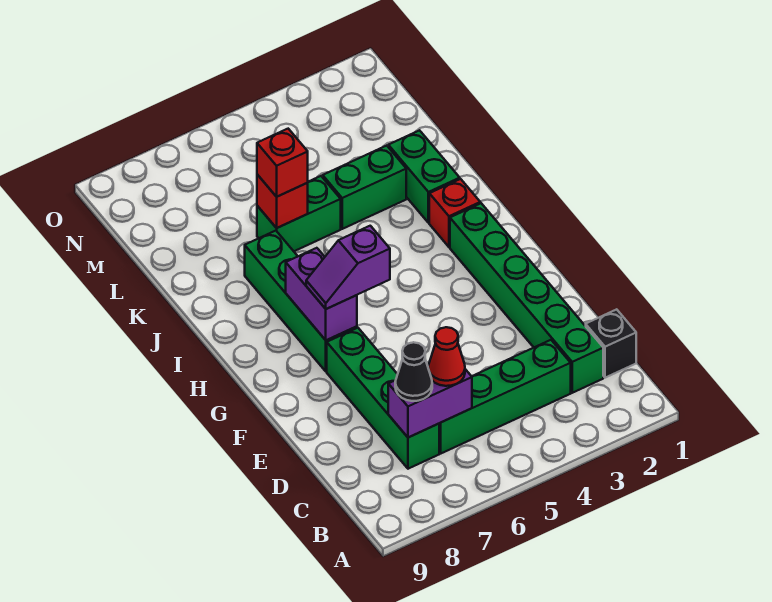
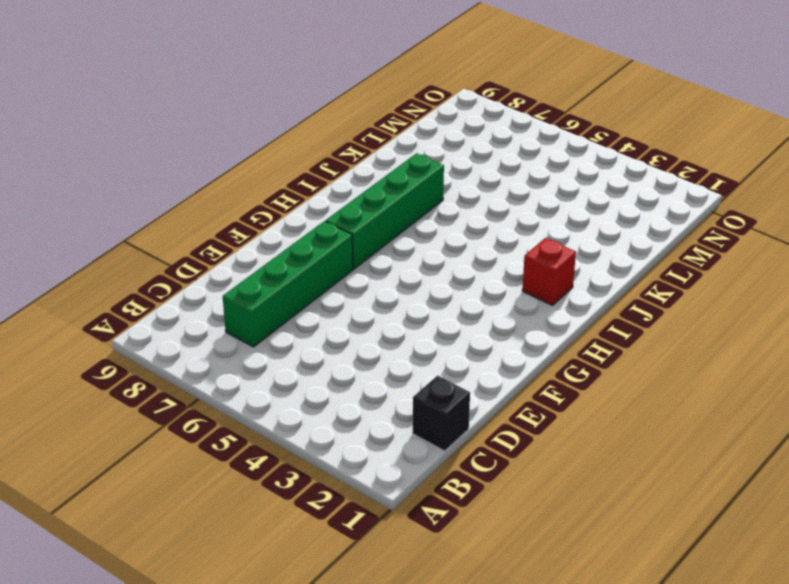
none -> green 1x6 brick [450,203,603,393]
none -> green 1x4 brick [439,340,571,453]
none -> green 1x2 brick [388,130,460,223]

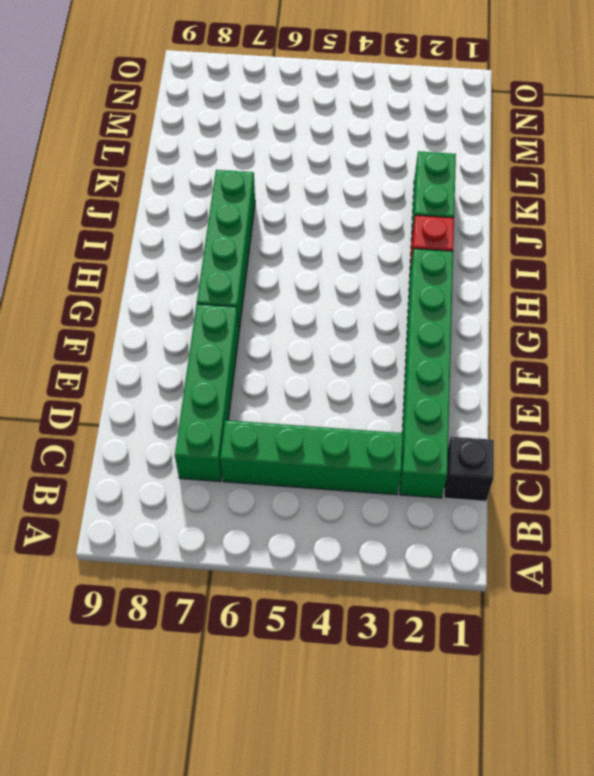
none -> green 1x2 brick [323,146,406,229]
none -> green 1x2 brick [257,176,341,251]
none -> purple 1x2 brick [388,369,472,438]

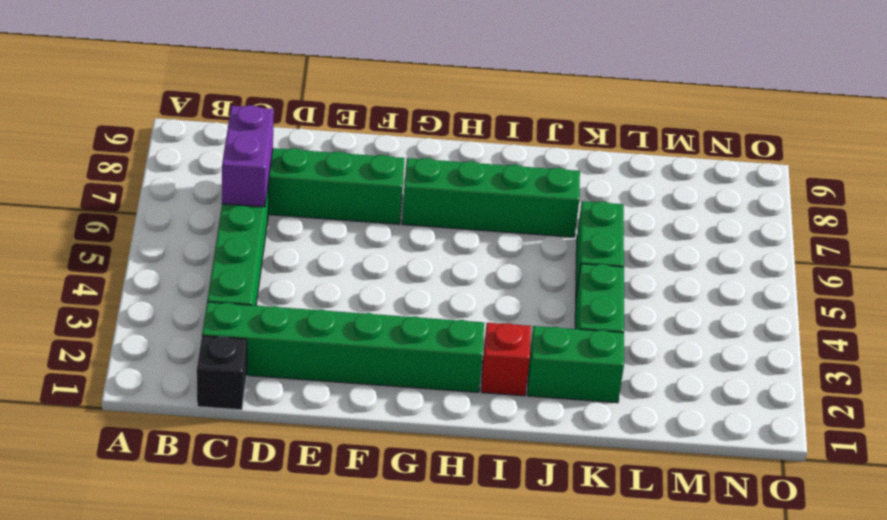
none -> purple 1x2 brick [286,248,357,340]
none -> red 1x1 brick [257,174,308,228]
none -> red 1x1 cone [428,327,465,386]

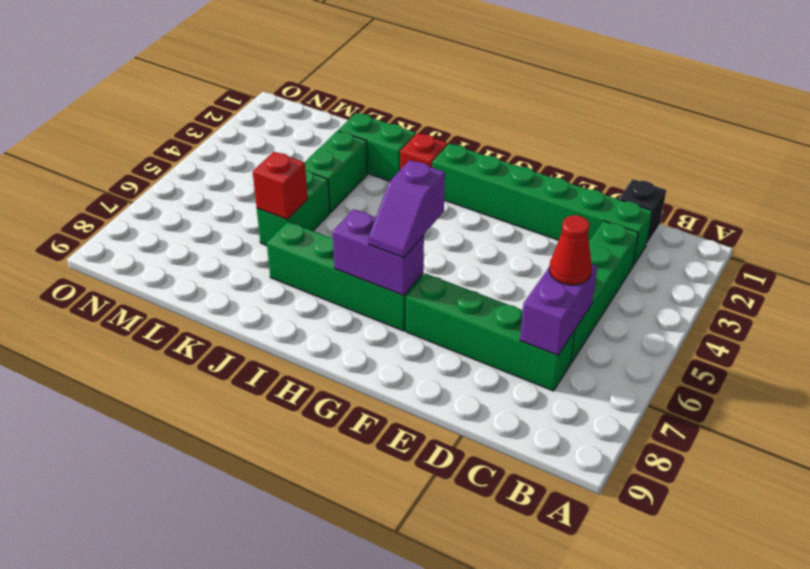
none -> black 1x1 cone [395,342,432,401]
none -> red 1x1 brick [257,129,308,197]

